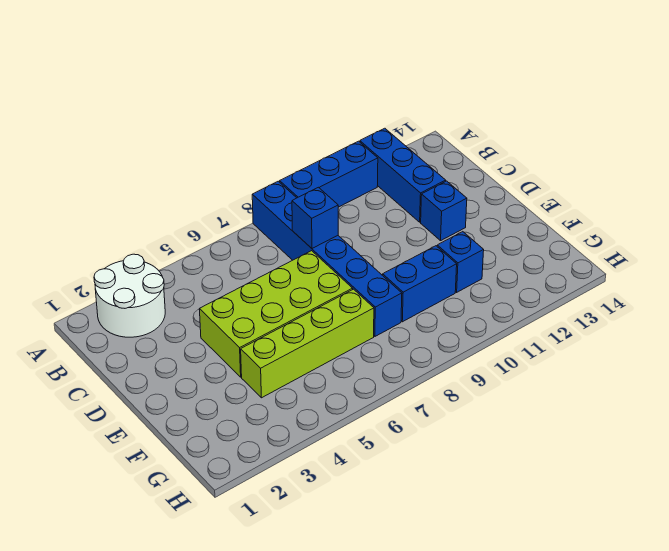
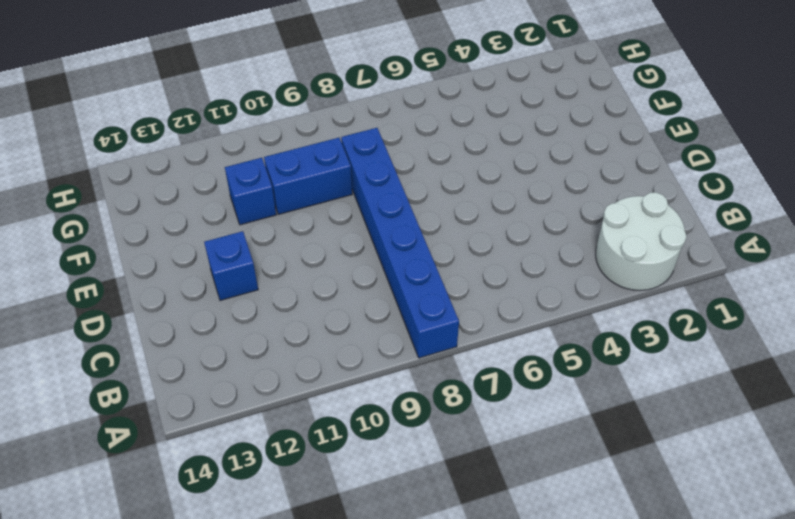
none -> blue 1x3 brick [280,141,378,207]
none -> blue 1x3 brick [360,128,446,222]

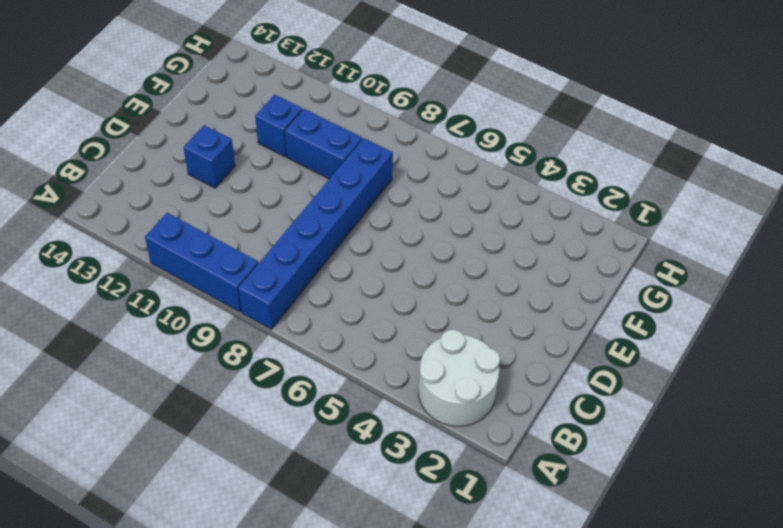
none -> blue 1x3 brick [360,128,446,222]
none -> lime 2x4 brick [200,251,353,377]

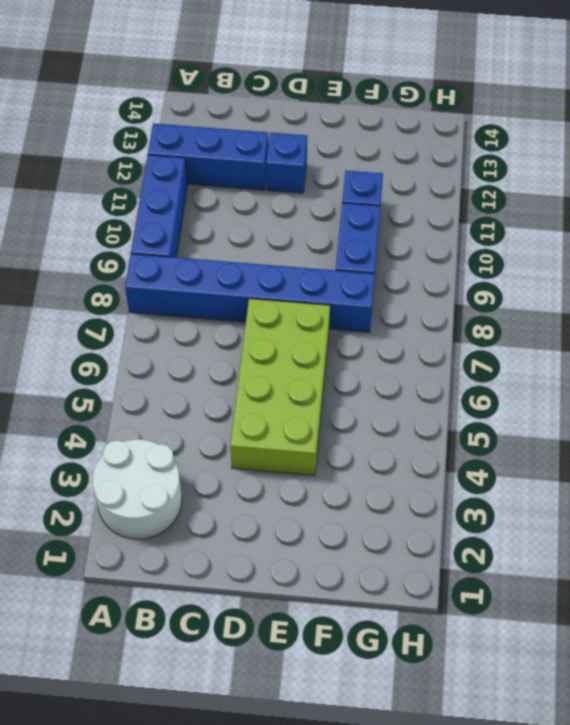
none -> lime 1x4 brick [241,289,374,398]
none -> blue 1x1 brick [292,187,338,248]

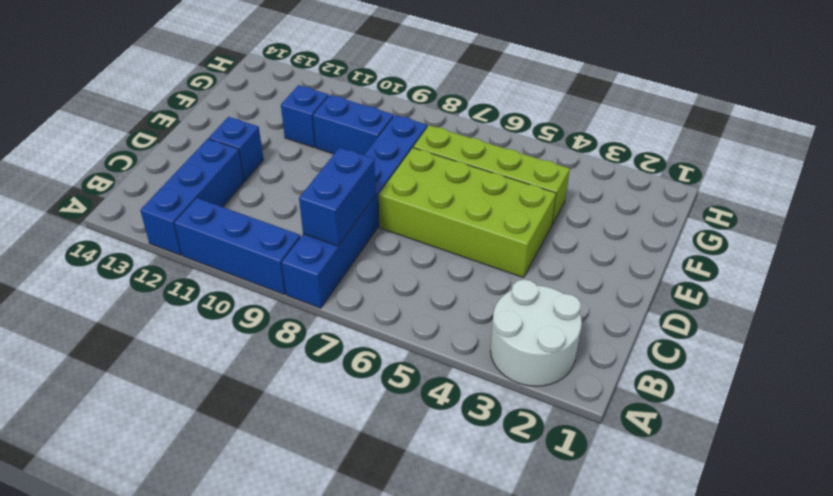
blue 1x2 brick [299,148,376,246] -> blue 1x1 brick [292,187,338,248]

